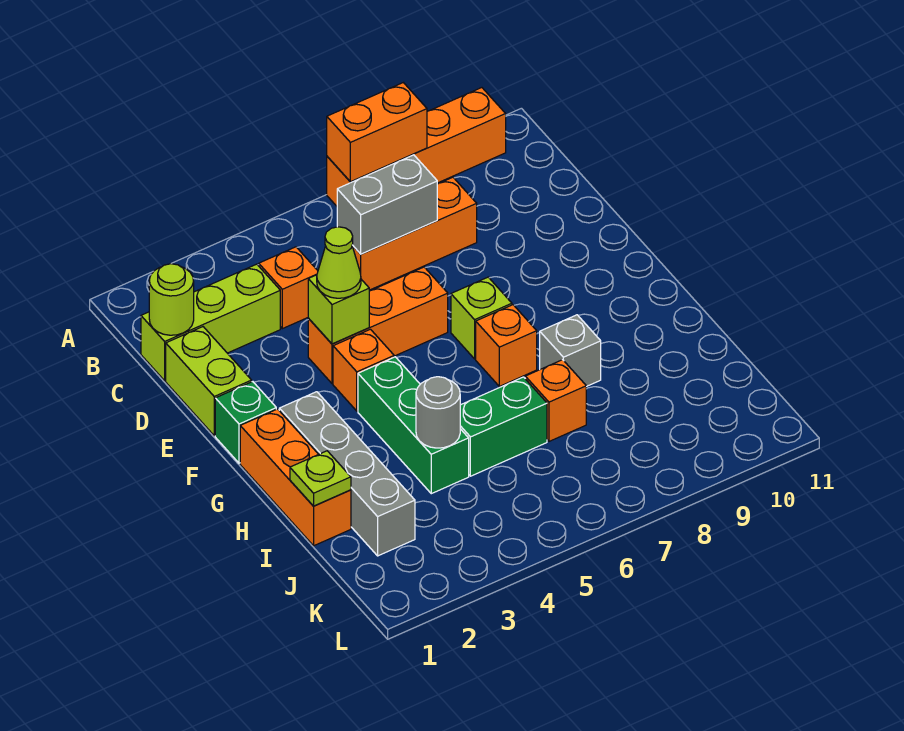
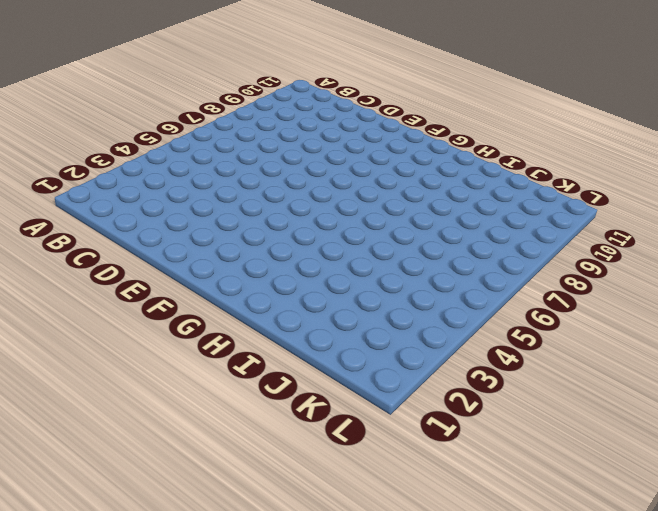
none -> orange 1x4 brick [327,88,506,206]
none -> lime 1x3 brick [141,264,280,381]
none -> orange 1x1 brick [259,247,318,329]

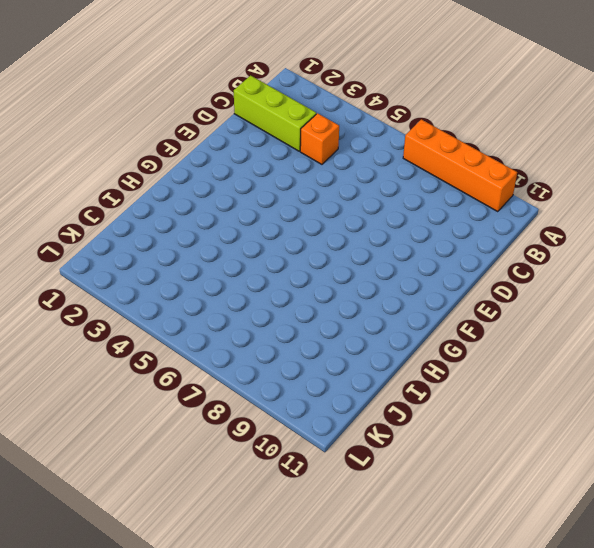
none -> orange 1x3 brick [352,177,477,290]
none -> lime 1x2 brick [166,327,252,436]
none -> orange 1x3 brick [308,267,448,384]

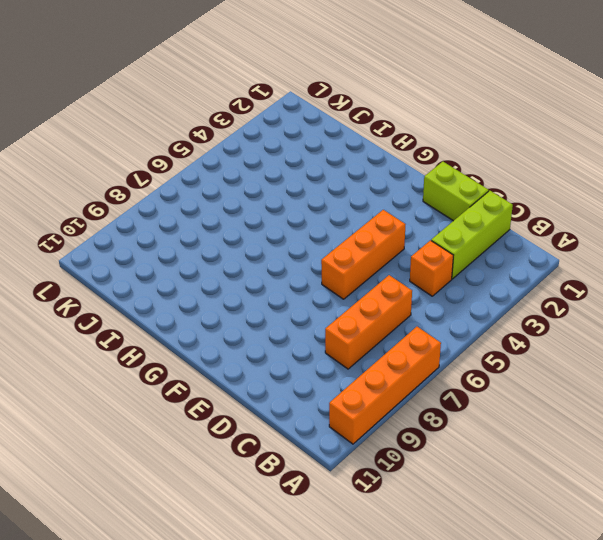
none -> green 1x1 brick [215,382,276,463]
none -> orange 1x1 brick [333,329,394,411]
none -> lime 1x1 brick [451,277,512,359]

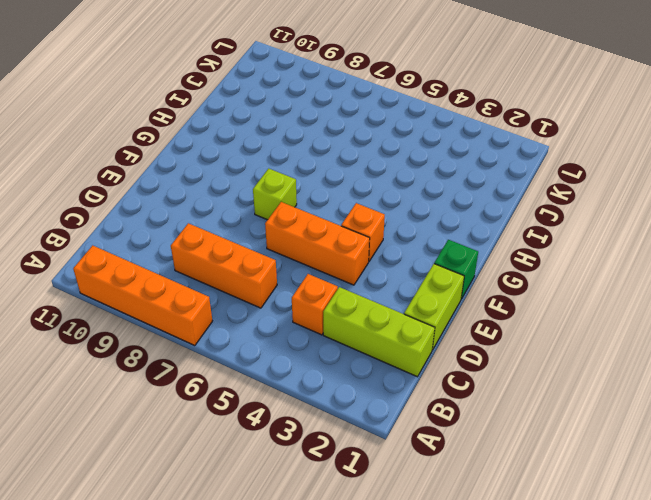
none -> orange 1x3 brick [240,409,351,546]
none -> grey 1x4 brick [279,392,415,556]
none -> green 1x3 brick [358,357,469,494]

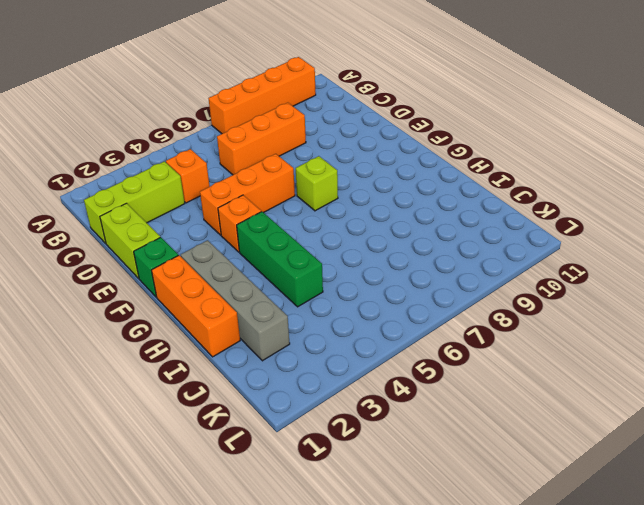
none -> orange 1x1 brick [476,305,537,386]
none -> grey 1x1 brick [540,315,601,387]
none -> green 1x2 brick [460,377,547,476]

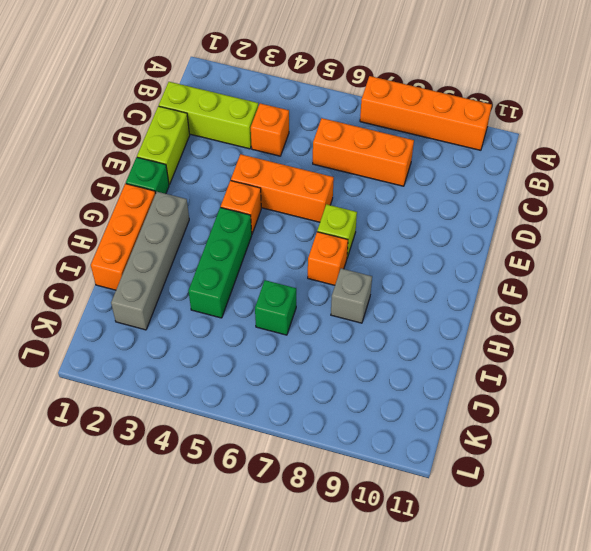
green 1x1 brick [255,280,296,335] -> green 1x2 brick [460,377,547,476]
none -> orange 1x1 brick [525,360,586,441]
none -> orange 1x2 brick [327,83,427,182]
none -> lime 1x1 round brick [149,264,194,335]

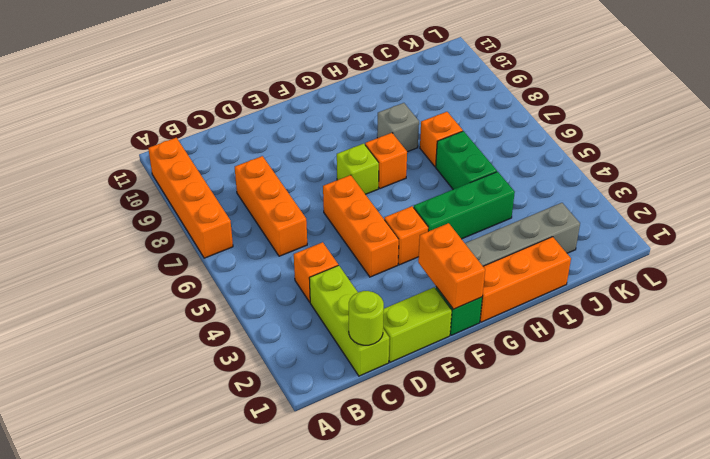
orange 1x2 brick [418,223,485,309] -> orange 1x2 brick moved to [327,83,427,182]
none -> grey 1x2 brick [337,155,437,254]
none -> lime 1x1 brick [308,275,369,344]
none -> lime 1x1 plate [290,451,351,506]

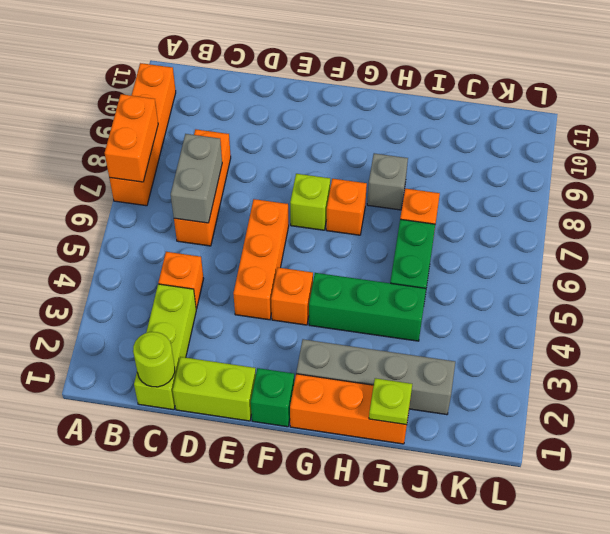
none -> lime 1x1 brick [308,275,369,344]
none -> grey 1x1 round brick [416,377,460,448]
none -> lime 1x1 cone [317,227,361,298]

